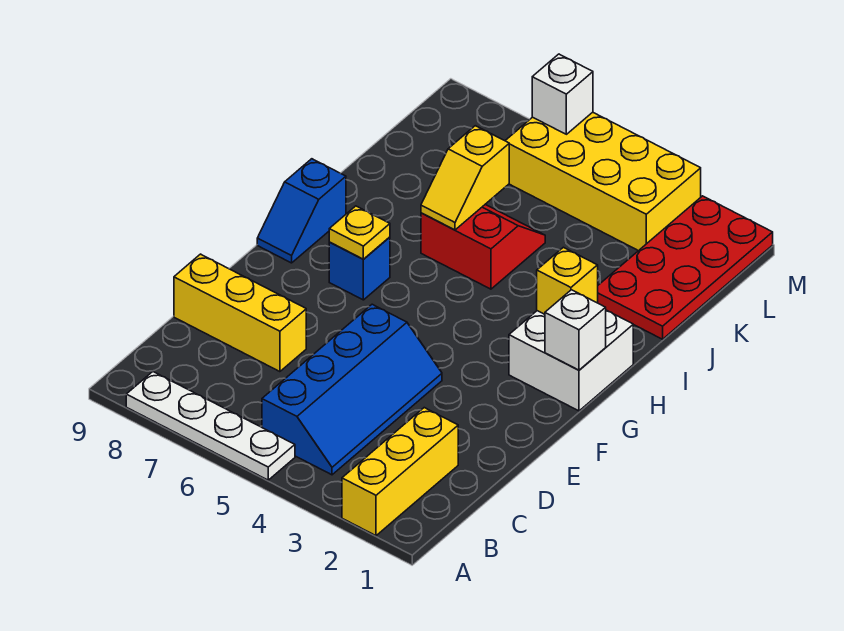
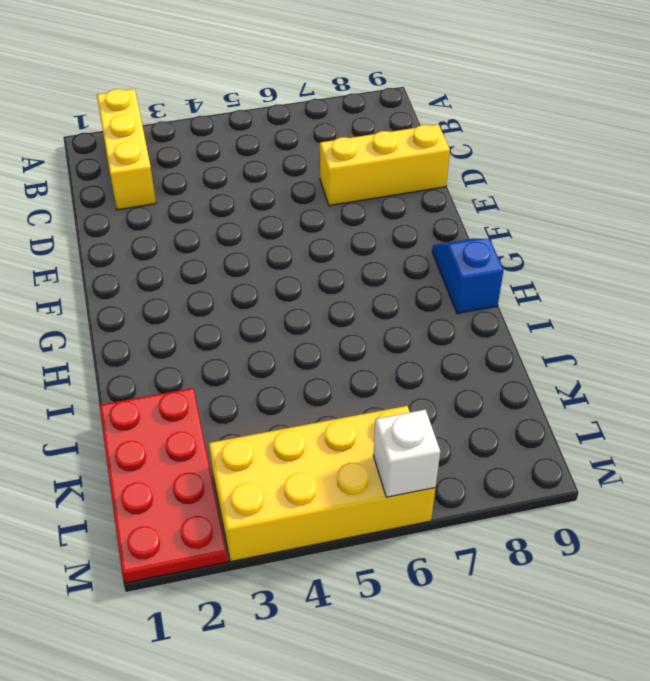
none -> white 1x4 plate [126,372,295,480]
none -> blue 2x4 slope [262,304,442,475]
none -> white 2x2 brick [509,310,633,411]

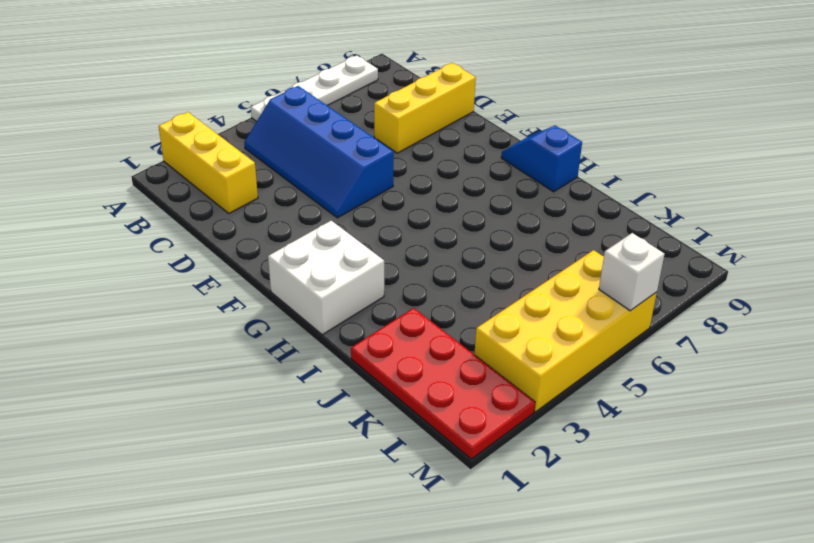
none -> blue 1x1 brick [329,237,390,300]
none -> red 2x2 slope [421,205,545,289]
none -> white 1x1 brick [545,290,606,370]

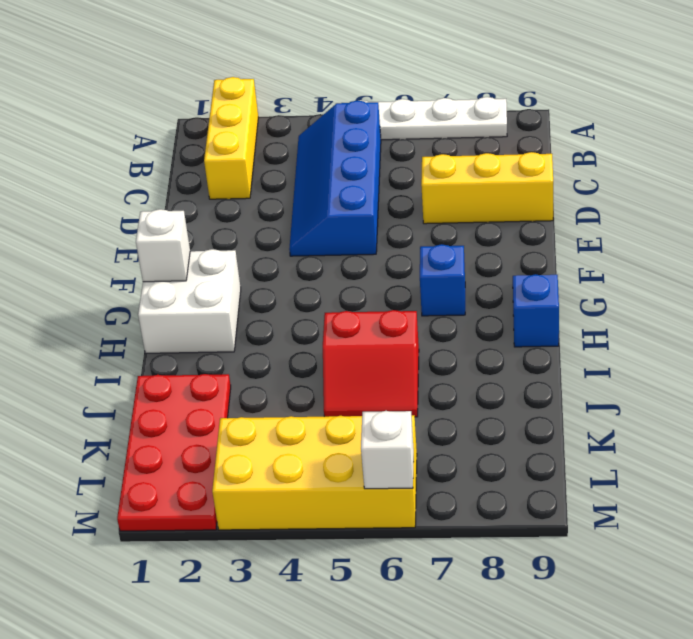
none -> yellow 1x1 plate [329,206,390,259]
none -> yellow 1x1 brick [537,247,598,314]
none -> yellow 1x2 slope [421,126,509,230]

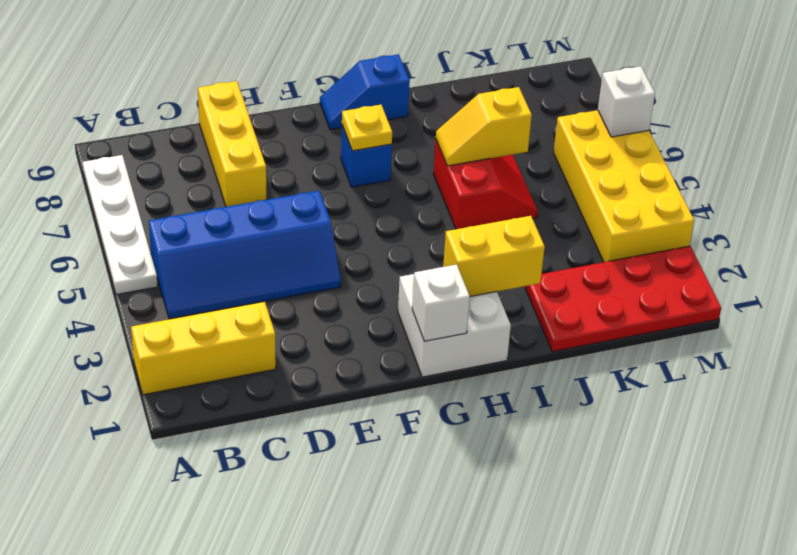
yellow 1x2 brick [443,216,545,296] -> yellow 1x1 brick [537,247,598,314]

